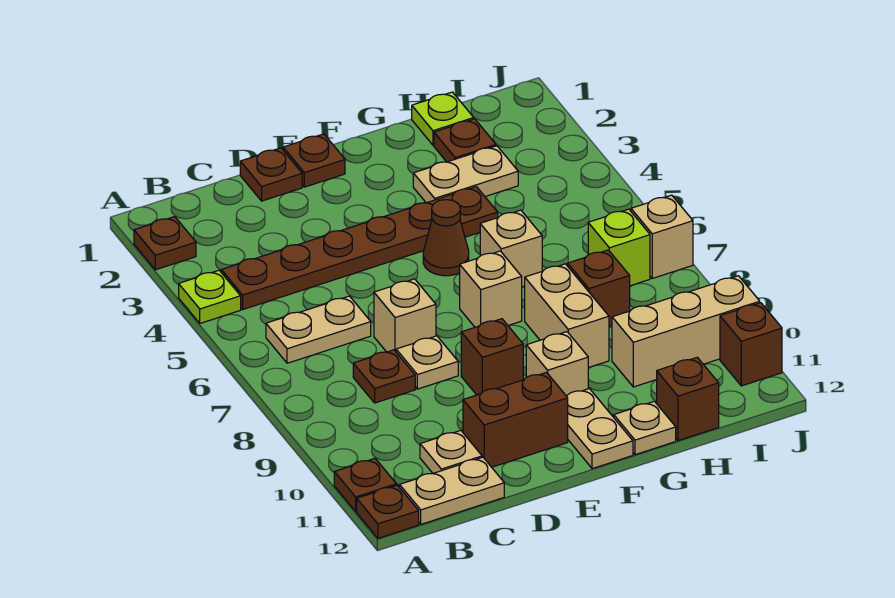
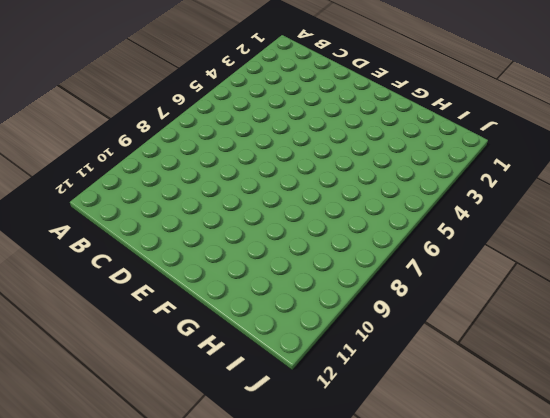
none -> brown 1x1 plate [134,217,196,270]
none -> lime 1x1 plate [179,270,241,323]
none -> brown 1x1 plate [334,458,396,511]
none -> brown 1x1 plate [357,485,419,538]

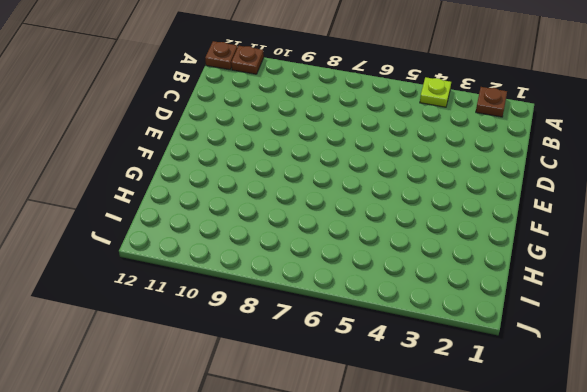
none -> brown 1x6 plate [221,187,498,309]
none -> tan 1x2 plate [266,296,371,363]
none -> tan 1x2 plate [400,457,504,524]
none -> brown 1x1 plate [353,350,415,403]

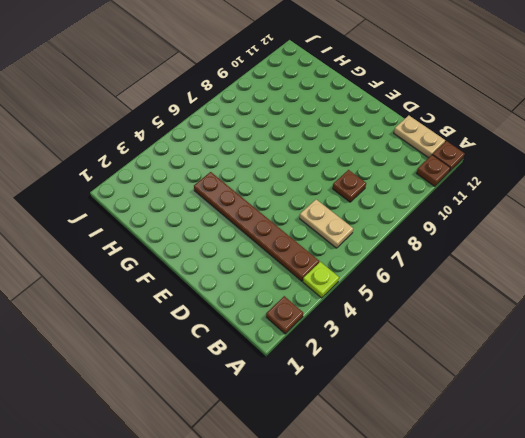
none -> tan 1x1 plate [420,430,482,473]
none -> brown 1x1 plate [240,148,302,201]
none -> tan 1x1 brick [374,279,436,352]
none -> tan 1x1 plate [396,336,458,389]

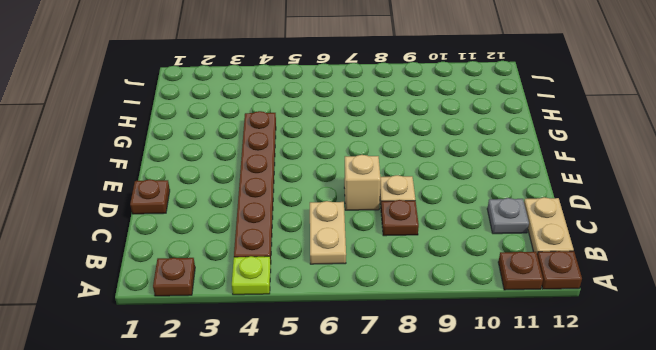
grey 1x1 plate [487,198,529,234] -> tan 1x1 plate [420,430,482,473]
none -> brown 1x2 brick [463,372,568,467]
none -> brown 1x1 plate [283,134,345,187]
none -> brown 1x1 brick [461,319,523,395]
none -> brown 1x1 cone [423,200,469,276]

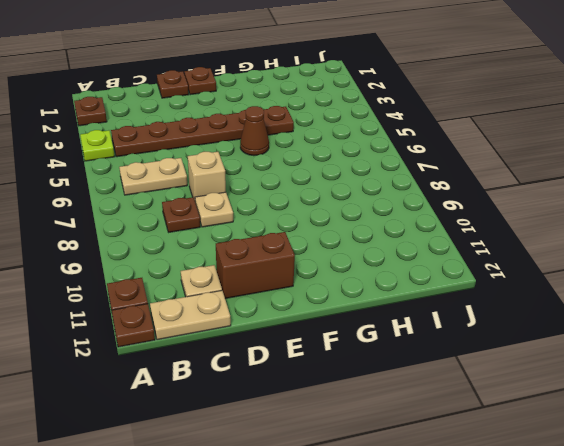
none -> brown 1x1 brick [461,319,523,395]
none -> tan 1x1 brick [460,251,522,327]
none -> tan 1x1 brick [526,332,588,396]
none -> tan 1x2 plate [567,389,633,469]

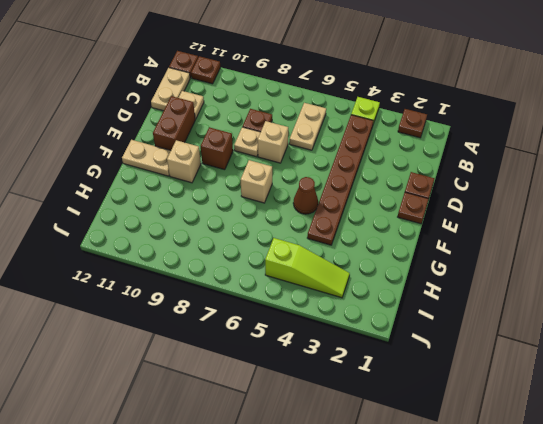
lime 1x3 slope [265,238,350,298] -> none
none -> tan 1x2 plate [413,146,518,203]
none -> tan 1x1 brick [480,210,542,287]
none -> tan 1x2 brick [525,264,609,368]
none -> tan 1x1 plate [614,401,676,455]

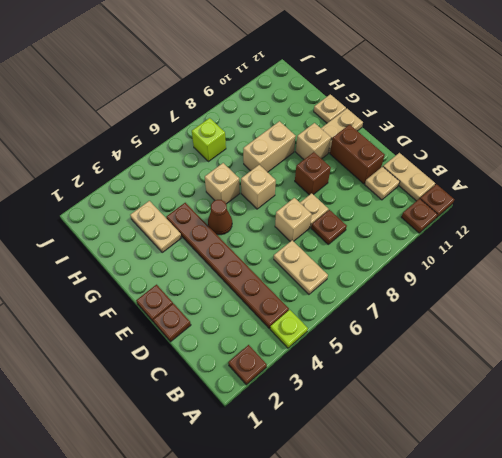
none -> lime 1x1 plate [412,92,474,145]
none -> brown 1x1 plate [434,119,496,162]
none -> brown 1x1 brick [568,250,630,327]
none -> tan 1x3 brick [612,276,760,387]

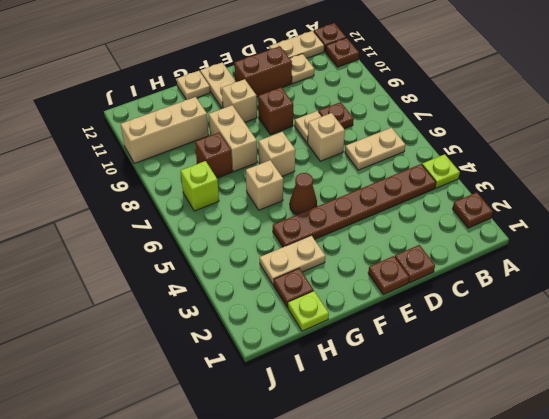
none -> brown 1x1 brick [657,357,719,441]
none -> tan 1x1 brick [631,195,693,278]
none -> brown 1x1 brick [720,303,782,386]

